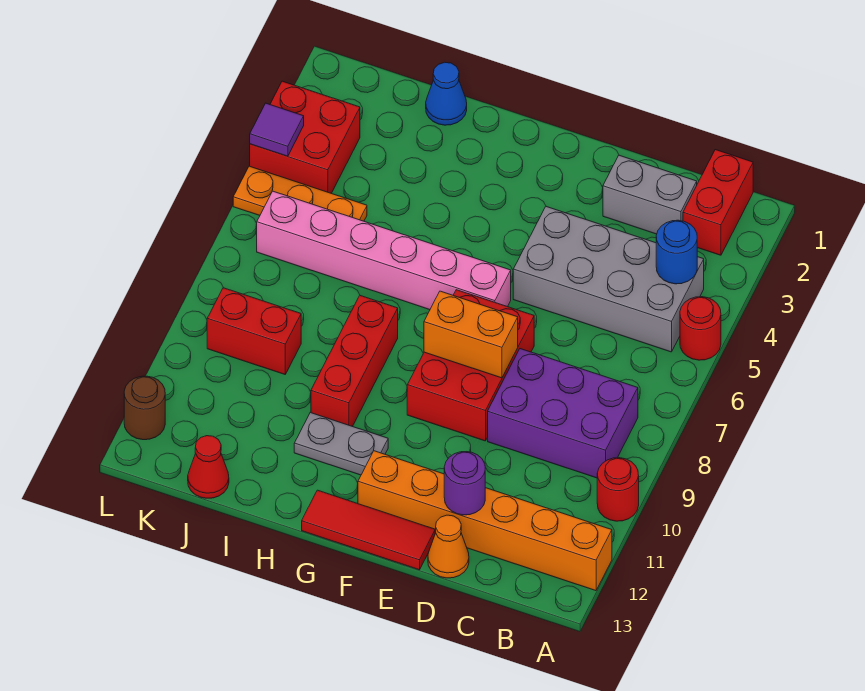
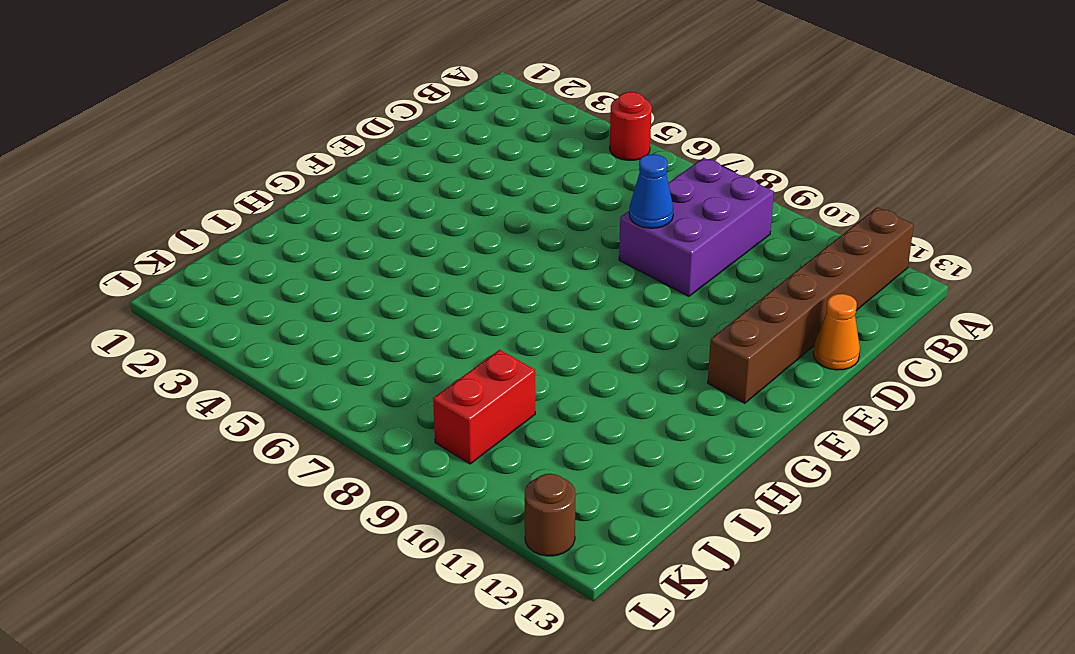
brown 1x6 brick [708,207,914,403] -> orange 1x6 brick [358,451,612,591]
blue 1x1 cone [629,154,673,228] -> blue 1x1 cone moved to [426,62,467,125]
none -> red 1x1 round brick [597,458,639,521]
none -> red 1x2 brick [683,150,753,255]
none -> grey 2x4 brick [513,207,704,352]

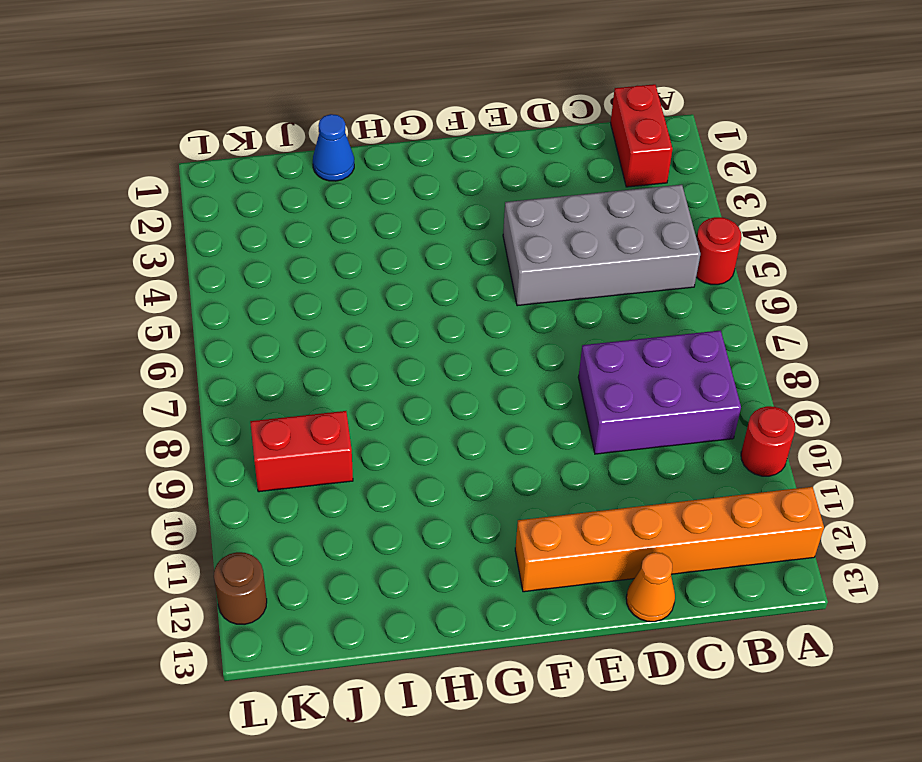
none -> grey 1x2 brick [603,155,697,234]
none -> red 2x3 brick [407,290,534,441]
none -> red 1x3 tile [302,490,435,570]

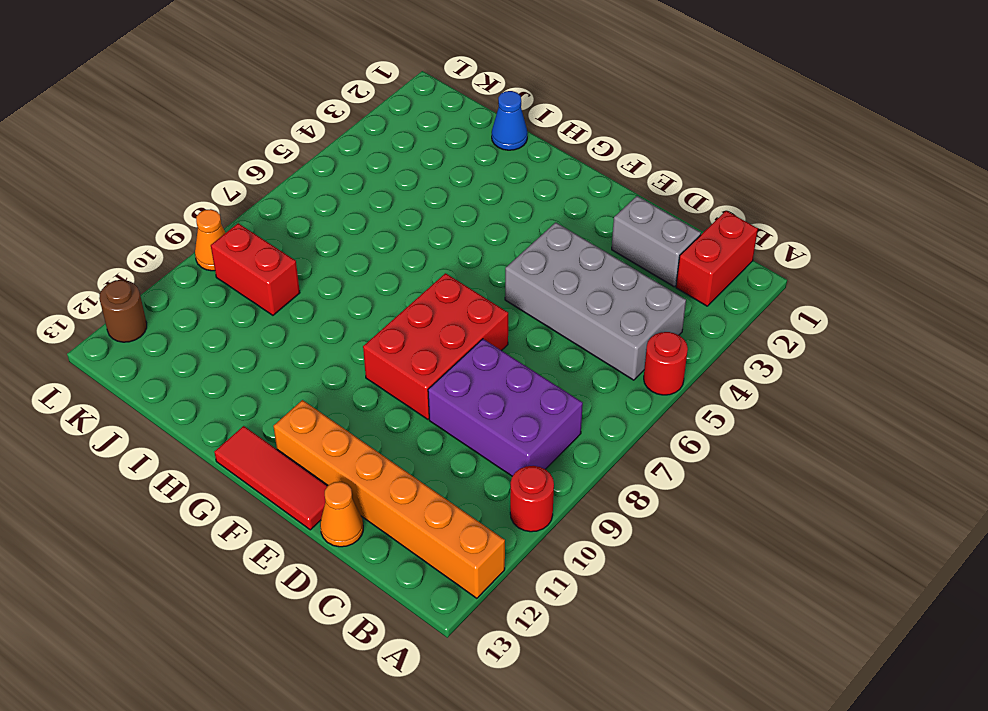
orange 1x1 cone [195,209,225,271] -> none
none -> pink 1x6 brick [257,191,511,310]
none -> grey 1x2 plate [294,413,388,475]
none -> red 1x3 brick [311,296,398,426]

